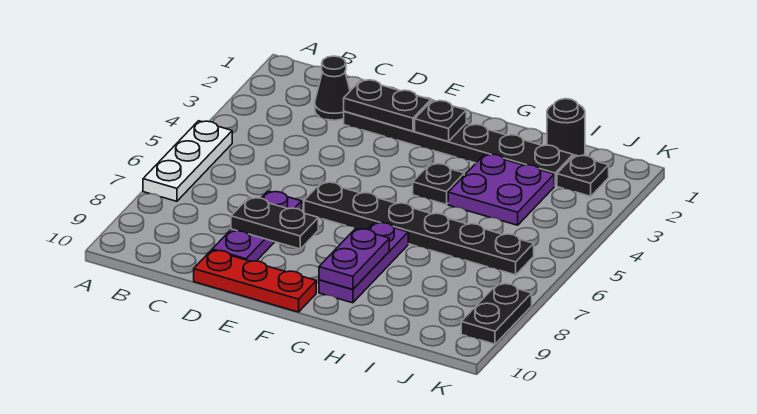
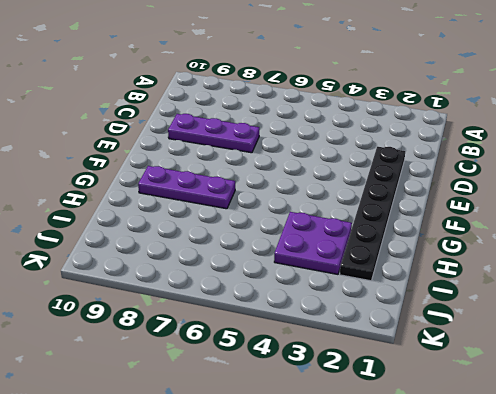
none -> white 1x3 plate [143,121,232,201]
none -> black 1x1 cone [315,56,350,120]
none -> red 1x3 plate [194,250,316,312]

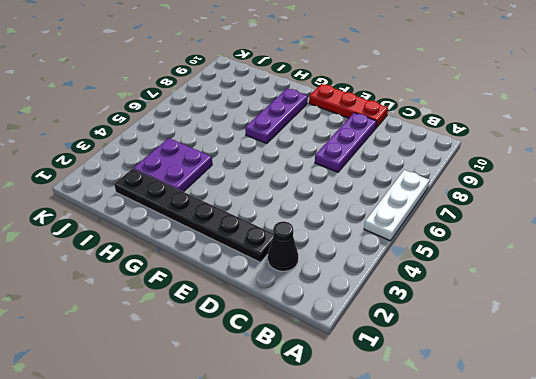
none -> black 1x6 plate [304,182,534,275]
none -> black 1x1 plate [413,163,464,205]
none -> black 1x1 round brick [547,99,585,156]

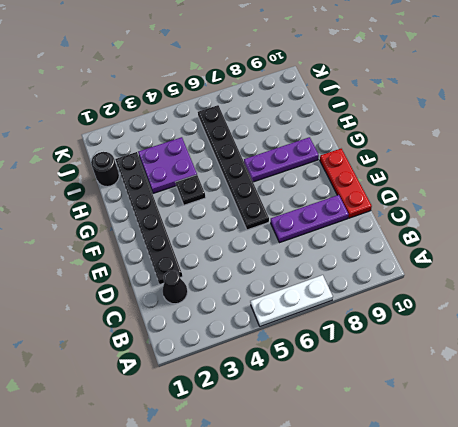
none -> black 1x1 plate [557,155,609,196]
none -> black 1x2 plate [461,283,532,344]
none -> black 1x2 plate [344,79,431,131]

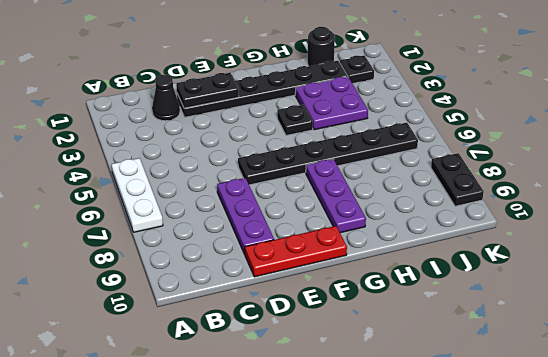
none -> black 1x2 plate [231,197,318,249]
none -> black 1x1 plate [415,100,466,142]
none -> purple 1x2 plate [319,228,389,290]

